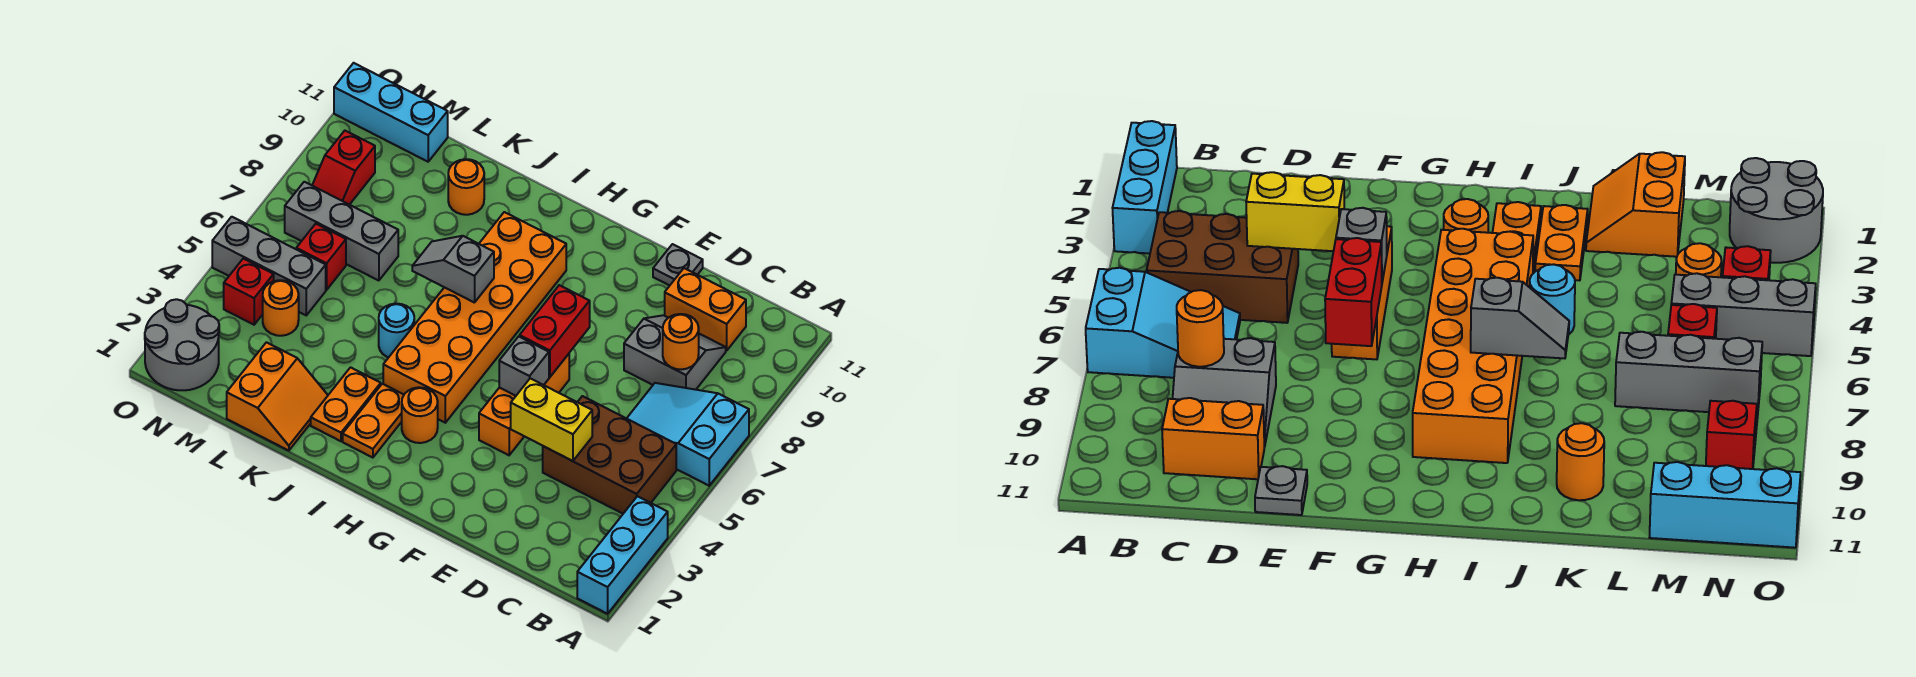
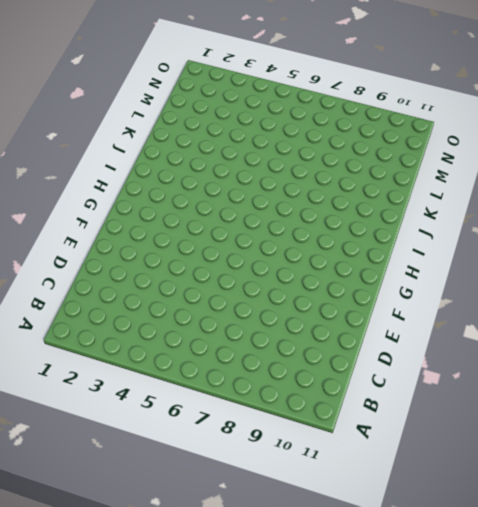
none -> cyan 1x3 brick [577,496,668,614]
none -> cyan 2x3 slope [627,383,749,486]
none -> brown 2x3 brick [543,396,676,514]

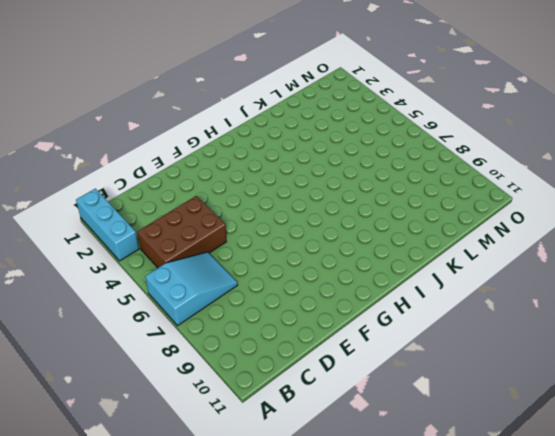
none -> grey 2x2 slope [624,315,726,390]
none -> orange 1x2 brick [665,268,746,351]
none -> grey 1x1 plate [653,244,703,286]

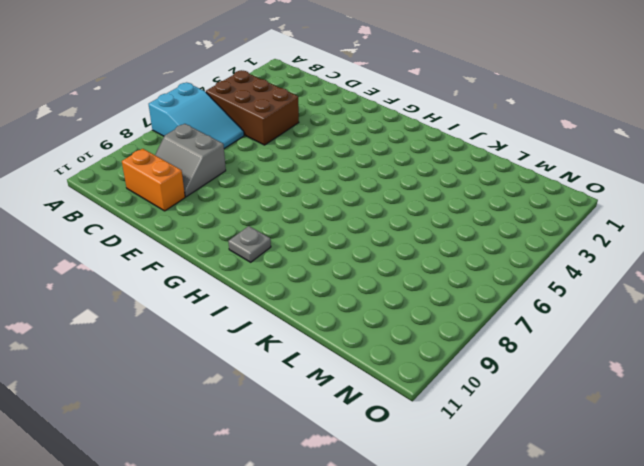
grey 1x1 plate [228,226,271,262] -> grey 1x1 plate moved to [653,244,703,286]
none -> cyan 1x3 brick [577,496,668,614]
none -> orange 1x3 brick [479,354,569,455]
none -> orange 1x1 round brick [402,387,438,443]

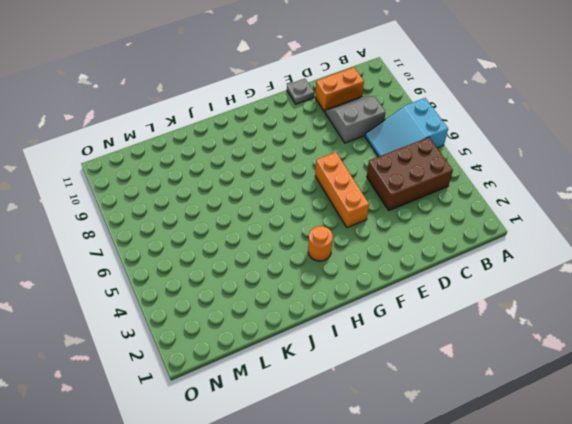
none -> cyan 1x3 brick [577,496,668,614]
none -> orange 2x6 brick [383,212,566,423]
none -> orange 1x2 plate [343,384,404,458]

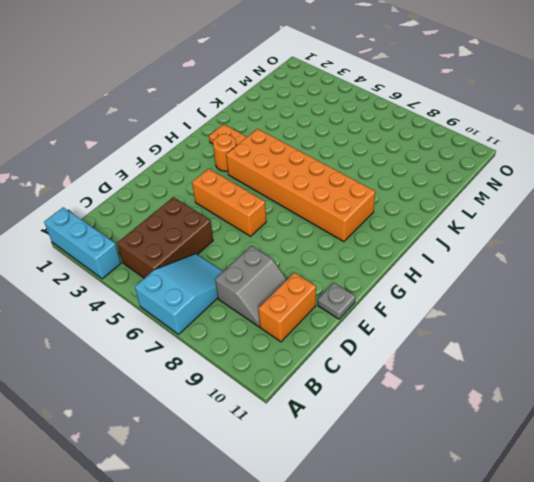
none -> orange 1x2 plate [311,367,381,441]
none -> cyan 1x1 round brick [379,304,414,357]
none -> orange 2x2 slope [227,342,328,451]

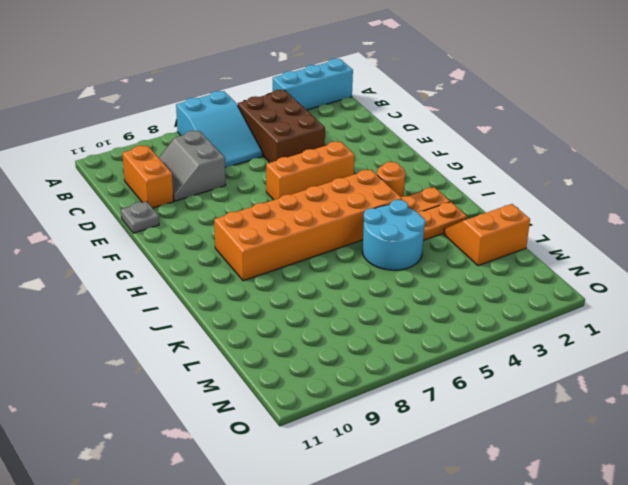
cyan 2x2 round brick [363,200,425,270] -> cyan 1x1 round brick [379,304,414,357]
none -> orange 1x1 round brick [448,159,484,215]
none -> grey 1x3 brick [285,182,398,281]
none -> orange 1x1 round brick [263,280,299,336]

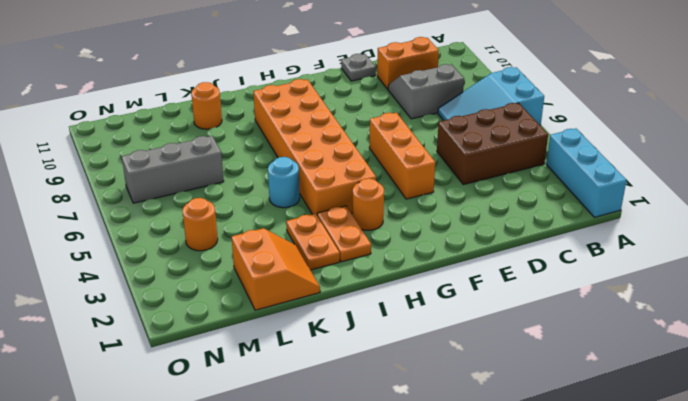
none -> grey 1x3 brick [212,217,326,315]
none -> red 1x1 brick [296,224,346,290]
none -> cyan 1x3 brick [334,63,448,162]

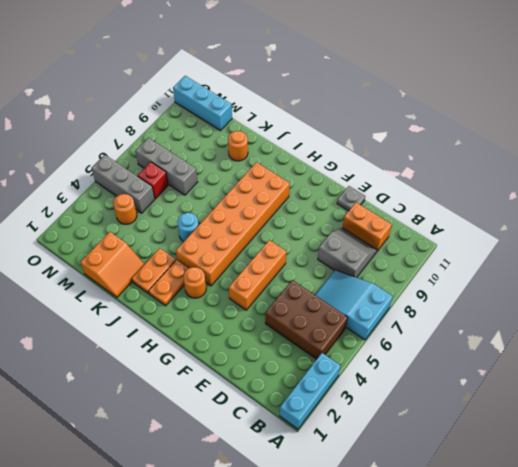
none -> grey 2x2 round brick [145,299,219,390]
none -> red 1x1 brick [224,259,274,325]
none -> red 1x2 slope [312,131,375,205]

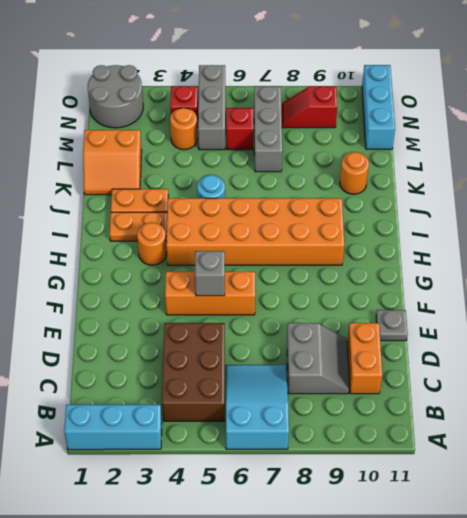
none -> orange 1x1 round brick [663,314,699,370]
none -> yellow 1x2 brick [511,378,592,461]
none -> red 1x2 brick [520,285,590,377]

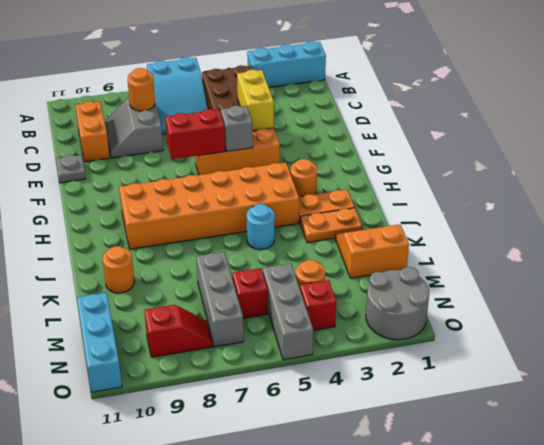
none -> grey 1x2 slope [412,236,494,303]

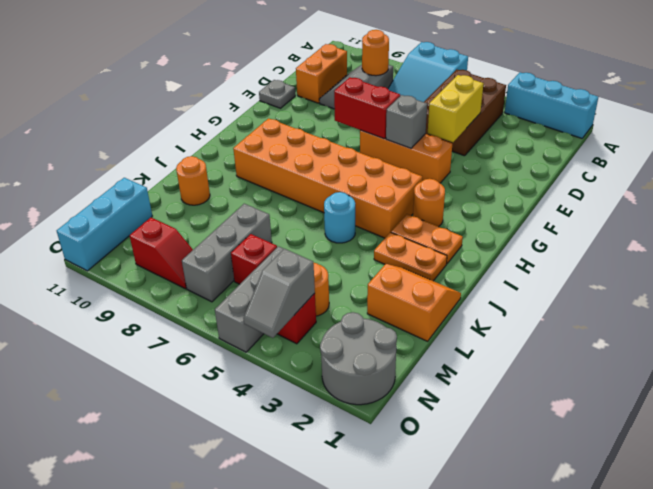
grey 1x2 slope [243,249,315,338] -> grey 1x2 slope moved to [412,236,494,303]

